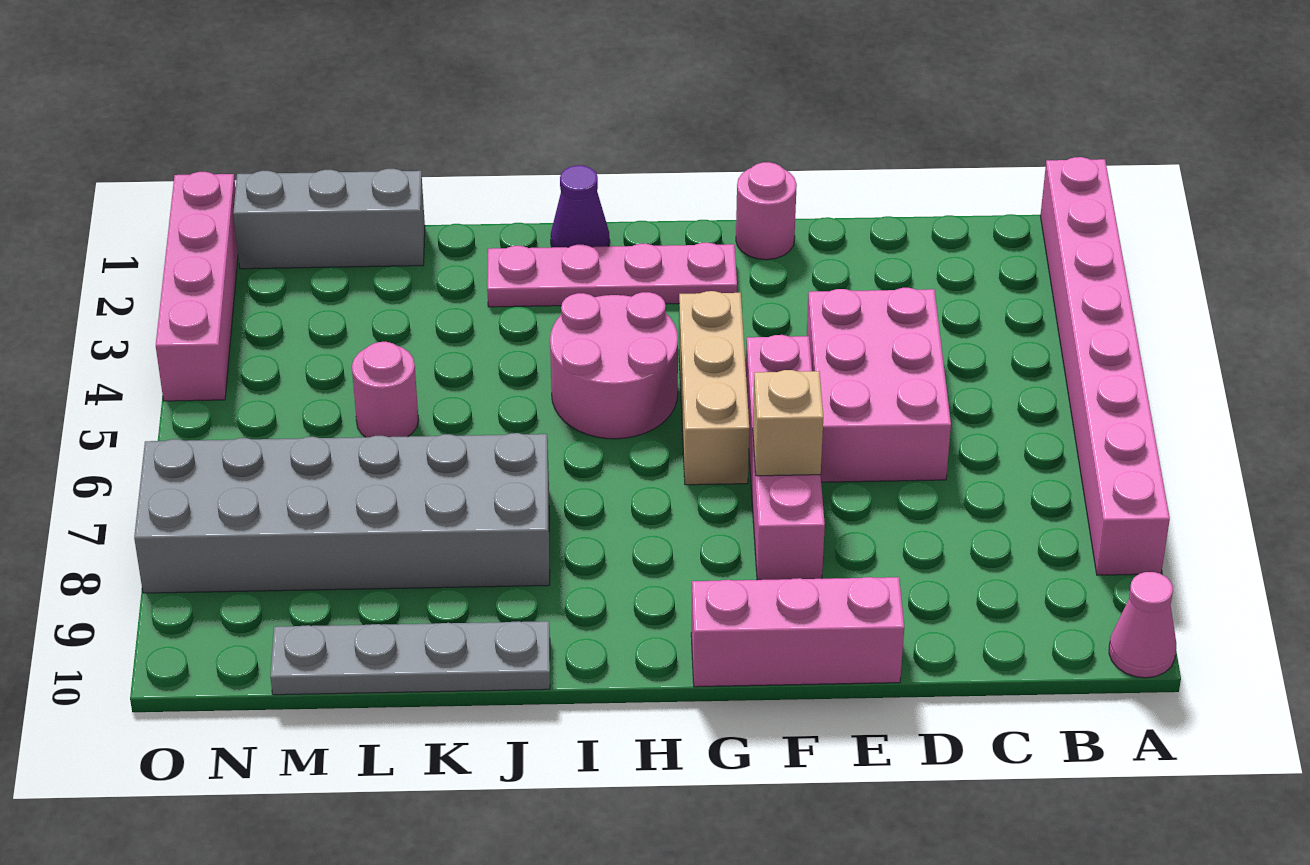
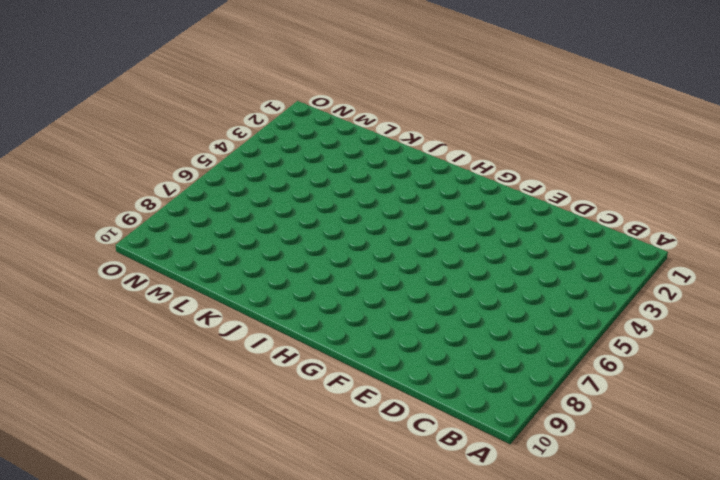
none -> pink 1x8 brick [1040,157,1170,575]
none -> pink 1x1 cone [1109,572,1176,678]
none -> pink 2x3 brick [807,288,951,482]

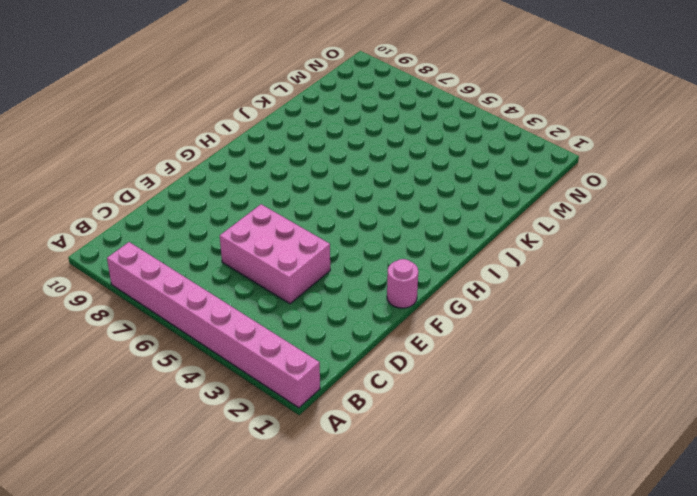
none -> pink 1x1 cone [1109,572,1176,678]
none -> pink 1x3 brick [691,577,904,687]
none -> pink 1x4 brick [746,335,825,580]

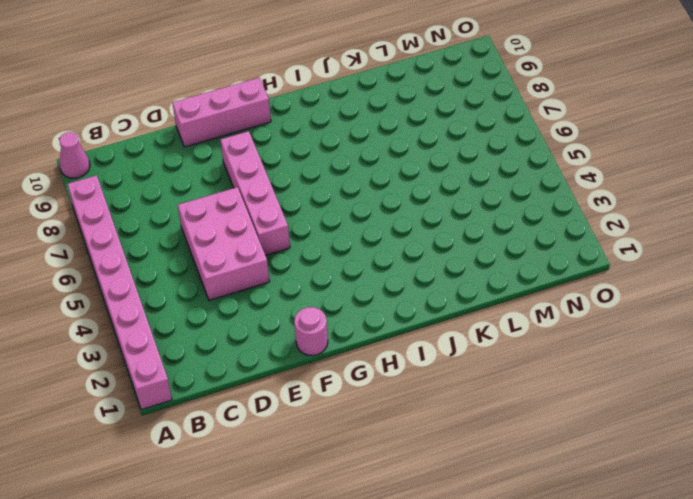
none -> pink 1x4 plate [487,243,737,307]
none -> tan 1x3 brick [679,291,749,485]
none -> pink 2x2 round brick [550,292,678,439]

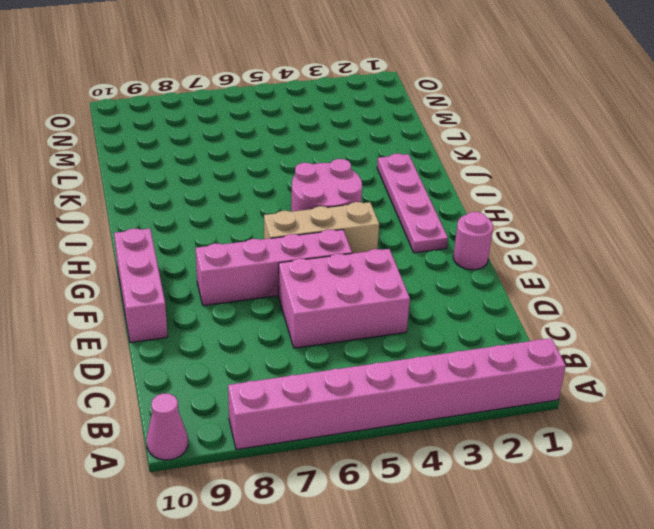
none -> purple 1x1 cone [551,165,610,247]
none -> grey 2x6 brick [134,433,550,593]
none -> grey 1x4 plate [270,621,550,695]

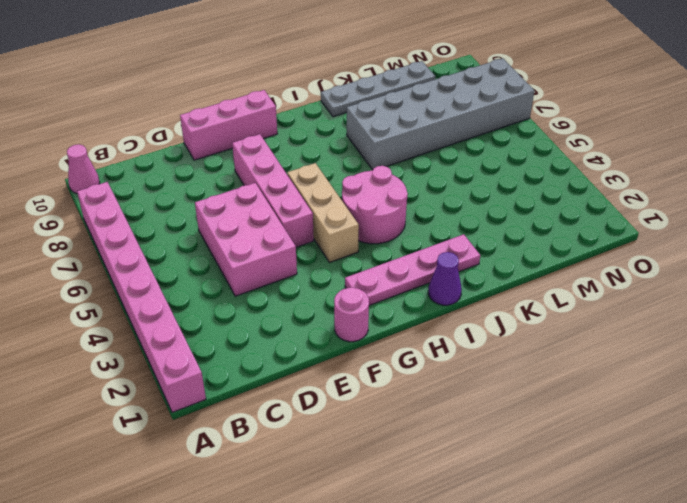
none -> grey 1x3 brick [233,169,425,269]
none -> pink 1x1 round brick [352,342,419,437]
none -> pink 1x4 brick [156,172,238,401]

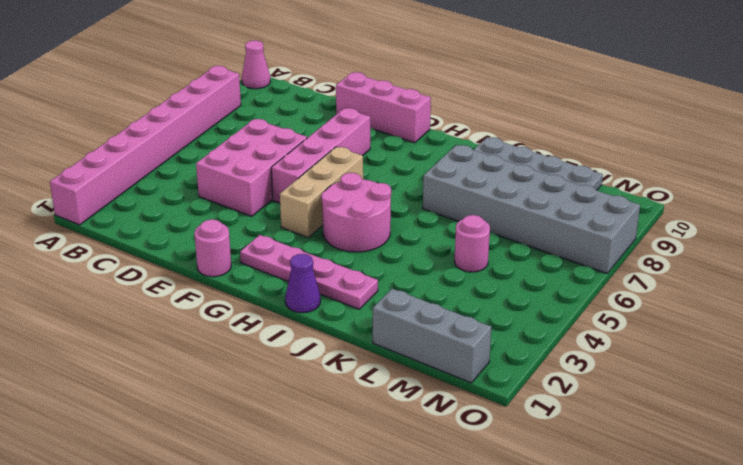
none -> pink 1x4 brick [156,172,238,401]
none -> tan 1x1 brick [753,370,823,476]

